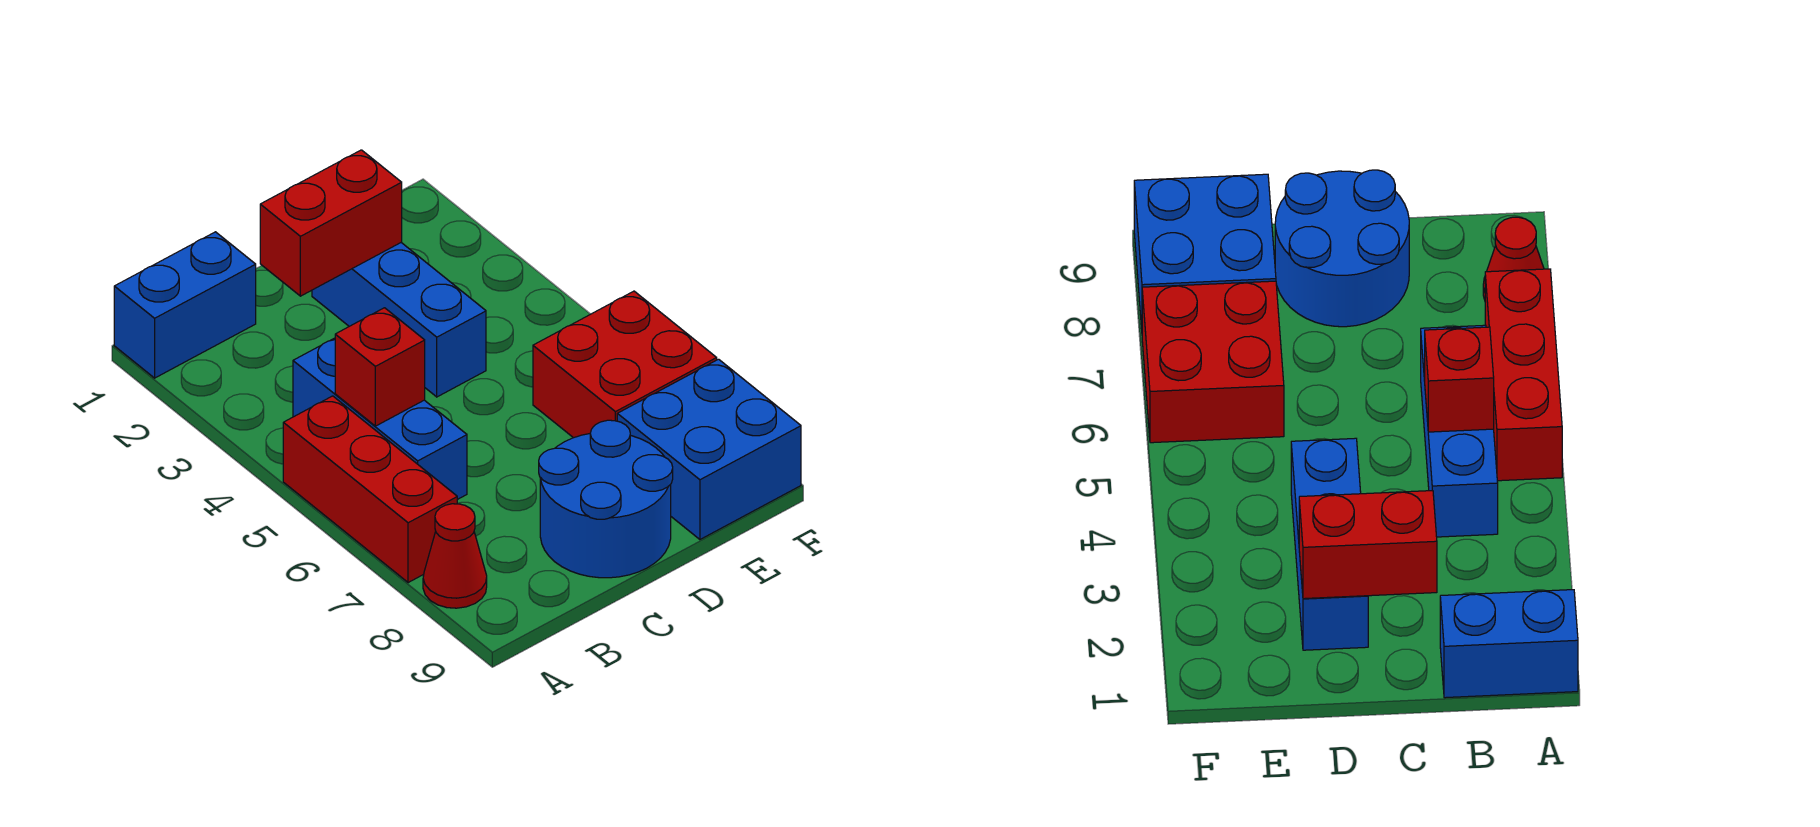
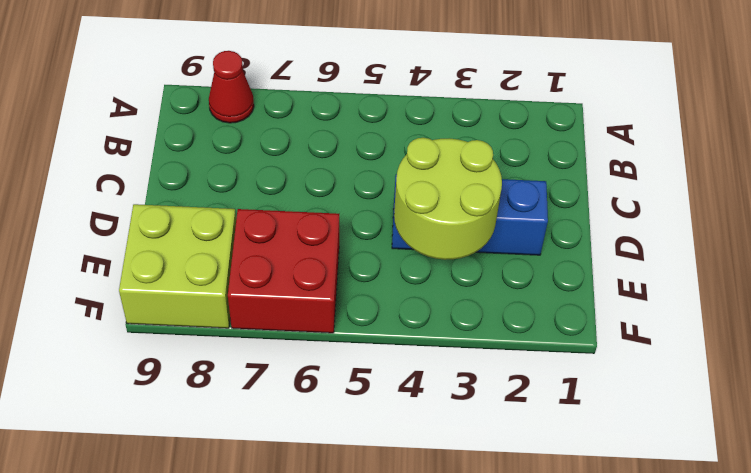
lime 2x2 round brick [394,138,502,260] -> none
lime 2x2 brick [119,204,236,328] -> blue 2x2 brick [617,359,801,539]
none -> blue 1x2 brick [114,232,256,378]
none -> red 1x3 brick [283,396,457,583]

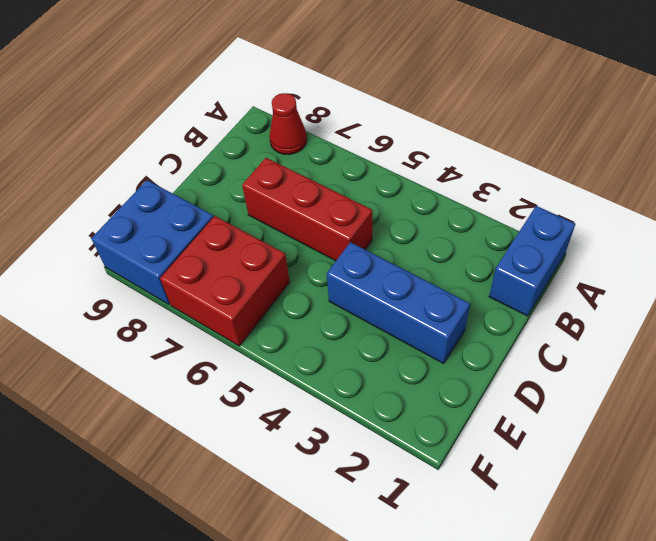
red 1x3 brick [242,158,372,261] -> red 1x3 brick moved to [283,396,457,583]
none -> blue 1x3 brick [293,338,467,500]
none -> blue 2x2 round brick [539,420,673,578]

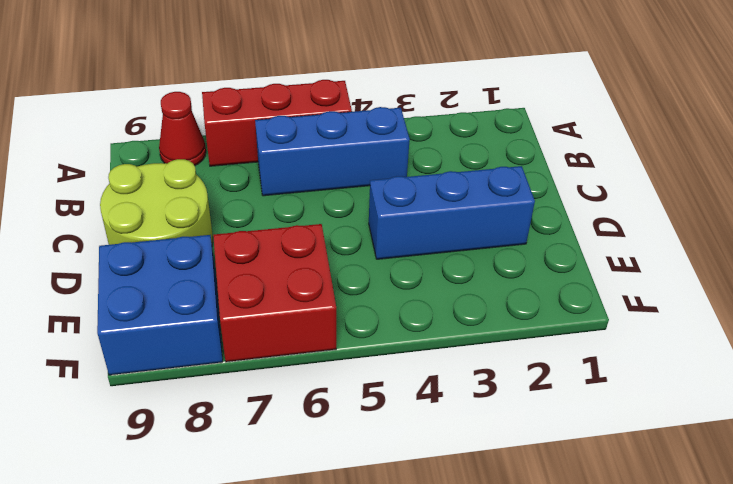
lime 2x2 round brick [100,159,213,245] -> blue 2x2 round brick [539,420,673,578]
none -> blue 1x2 brick [114,232,256,378]
none -> red 1x1 brick [335,308,425,426]

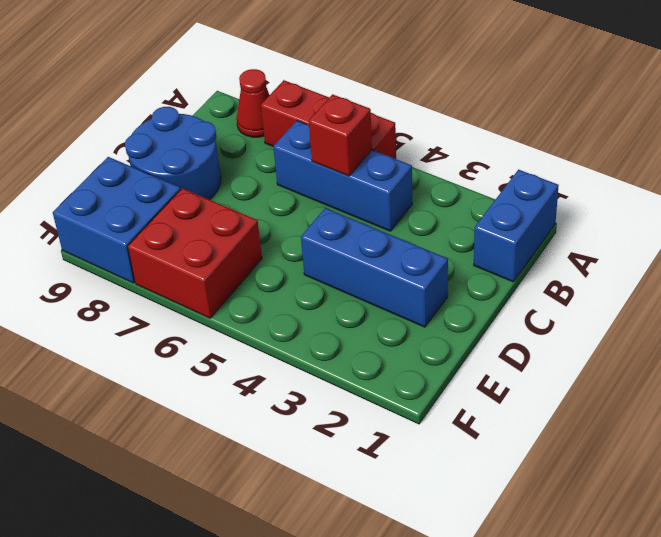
none -> red 1x2 brick [260,150,402,296]

